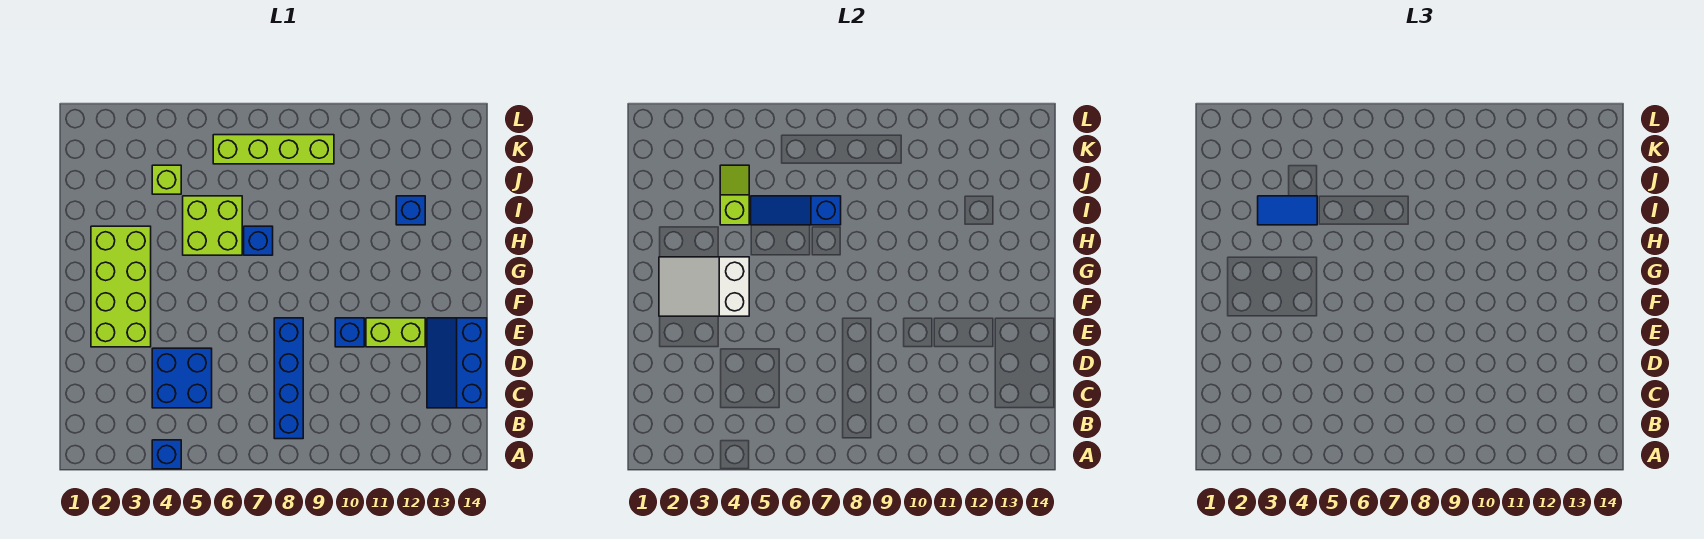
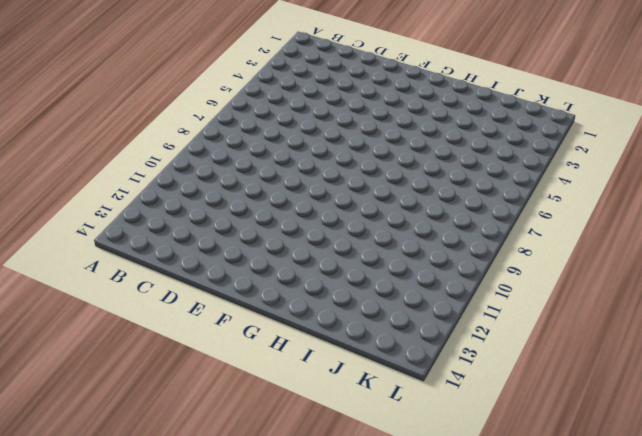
none -> blue 1x1 brick [152,440,181,469]
none -> blue 1x4 brick [274,318,303,439]
none -> blue 2x2 brick [152,348,212,408]

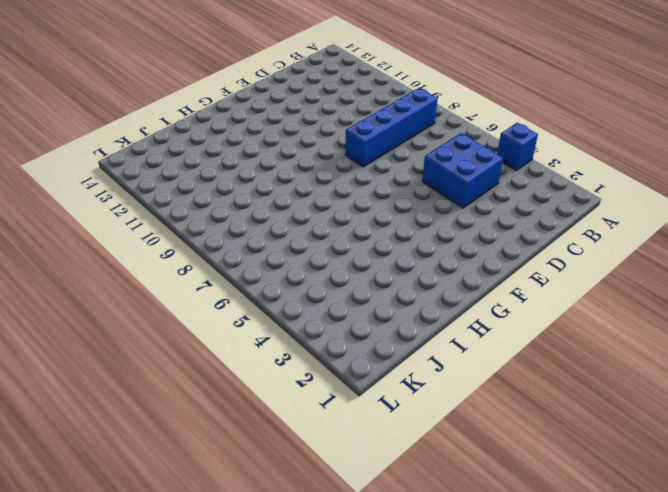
none -> blue 2x3 slope [427,318,487,408]
none -> lime 2x4 brick [91,226,151,347]
none -> blue 1x1 brick [335,318,364,347]

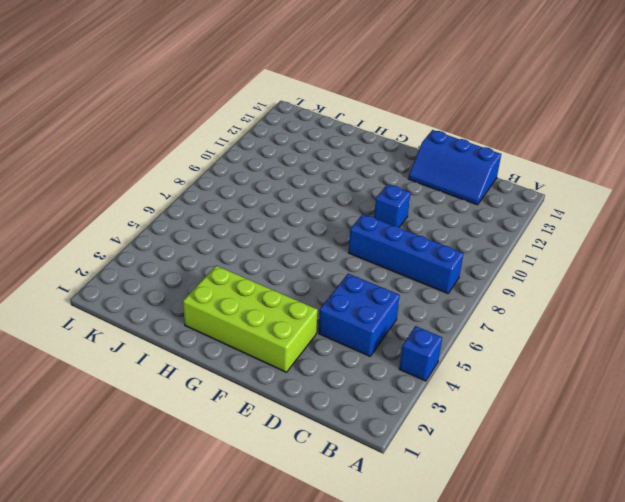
none -> lime 1x2 brick [366,318,425,347]
none -> lime 2x2 brick [183,196,242,255]
none -> blue 1x1 brick [244,226,273,255]

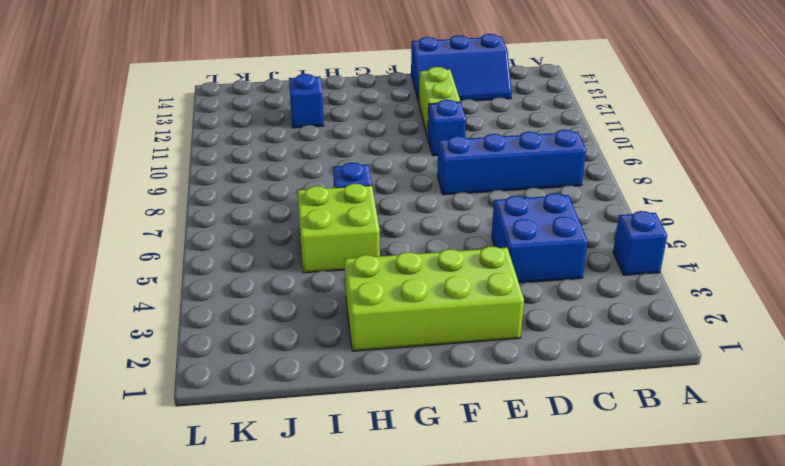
none -> lime 1x1 brick [152,165,181,194]
none -> lime 1x4 brick [213,135,334,164]
none -> white 2x3 slope [659,257,749,316]

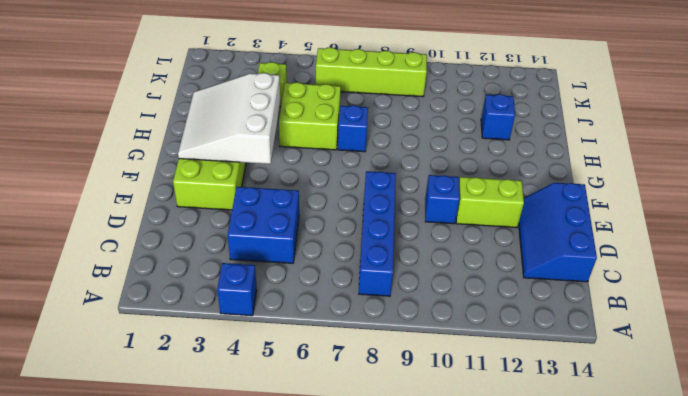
white 3x3 slope [178,73,280,164] -> white 2x3 slope [659,257,749,316]
none -> lime 1x2 slope [720,165,749,225]
none -> blue 1x3 slope [751,196,841,225]
none -> blue 1x2 tile [1258,196,1317,225]

